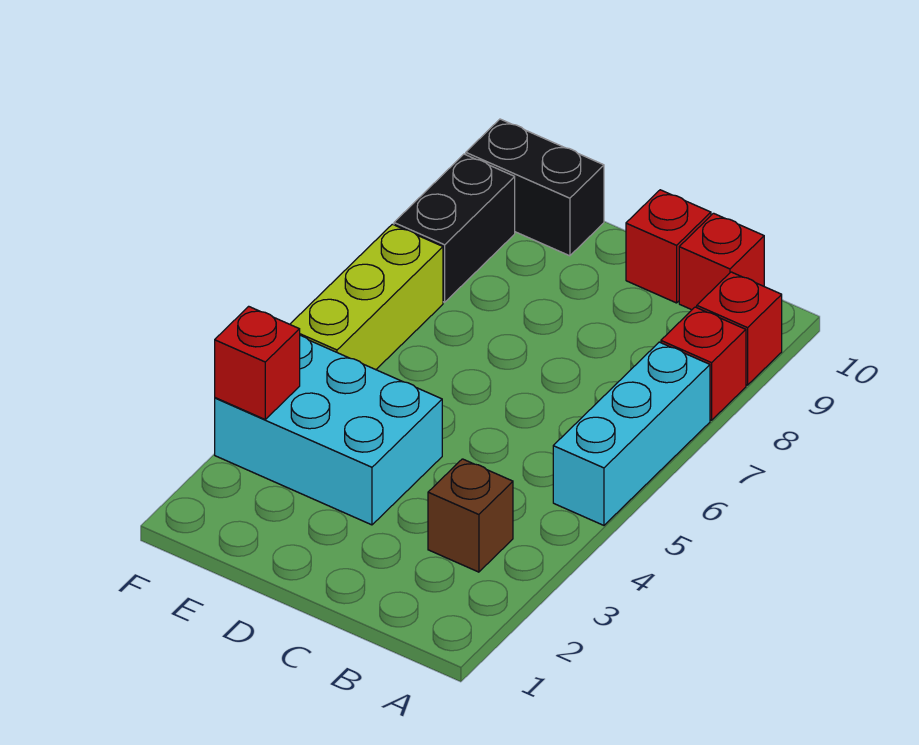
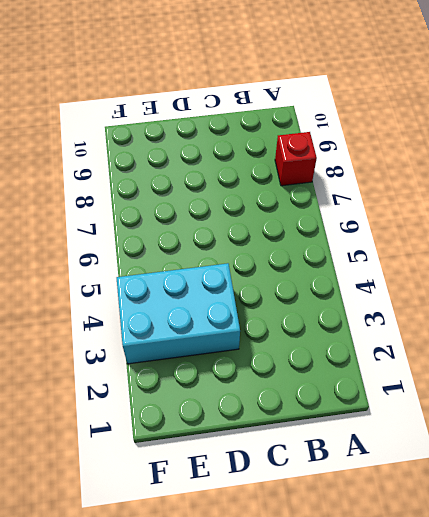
none -> cyan 1x3 brick [553,342,710,525]
none -> red 1x1 brick [697,272,782,385]

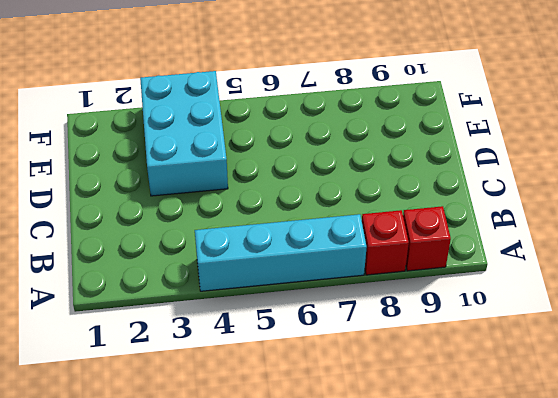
cyan 1x4 brick [195,214,367,291] -> cyan 1x3 brick [553,342,710,525]
none -> brown 1x1 brick [428,459,513,572]
none -> red 1x1 brick [679,213,764,310]

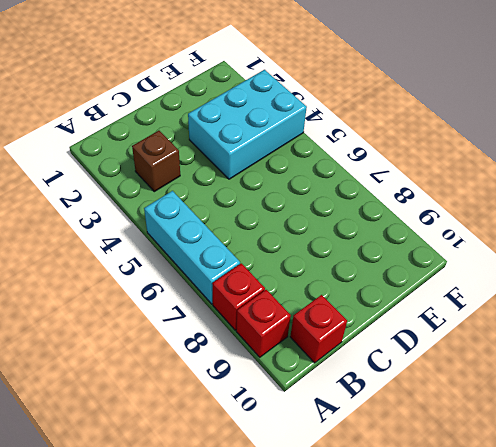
none -> red 1x1 brick [626,190,711,303]
none -> black 1x2 brick [466,119,604,256]

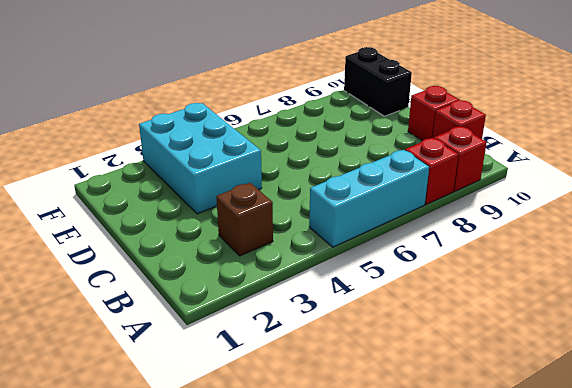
none -> lime 1x3 brick [290,224,443,370]
none -> black 1x2 brick [394,154,515,302]

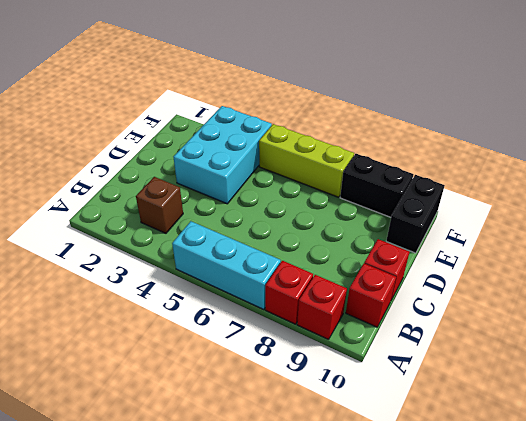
none -> red 1x1 brick [215,306,300,419]

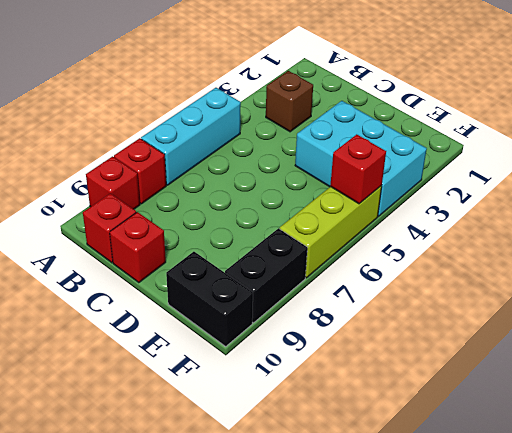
red 1x1 brick [330,134,386,204] -> red 1x1 brick moved to [215,306,300,419]

